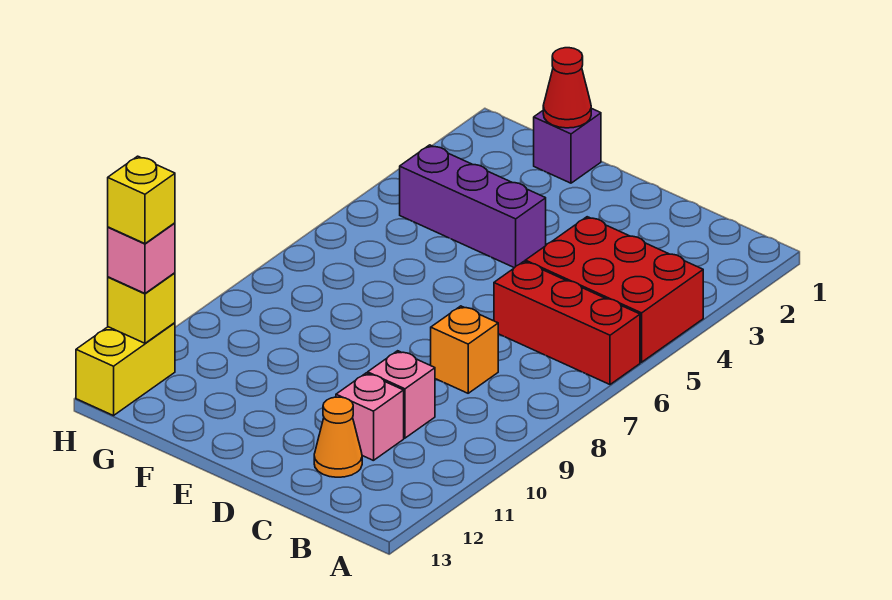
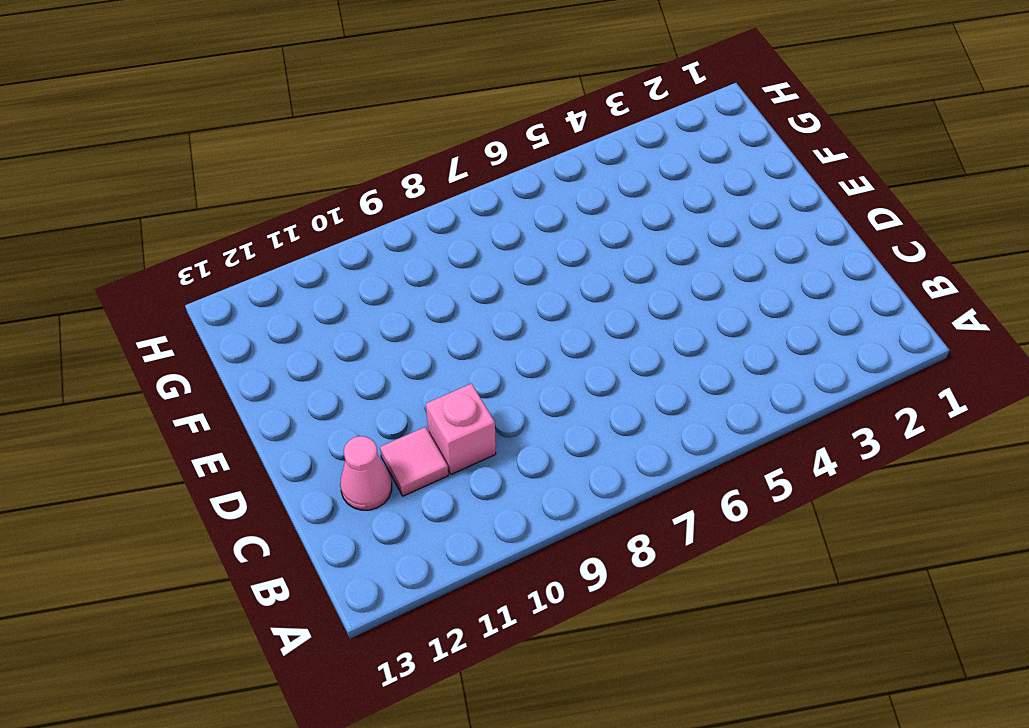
pink 1x1 tile [380,427,448,496] -> pink 1x1 brick [336,373,404,461]
pink 1x1 cone [340,436,392,510] -> orange 1x1 cone [314,397,362,477]
none -> red 2x3 brick [525,217,703,362]
none -> red 1x3 brick [494,261,640,384]
none -> orange 1x1 brick [431,306,498,393]

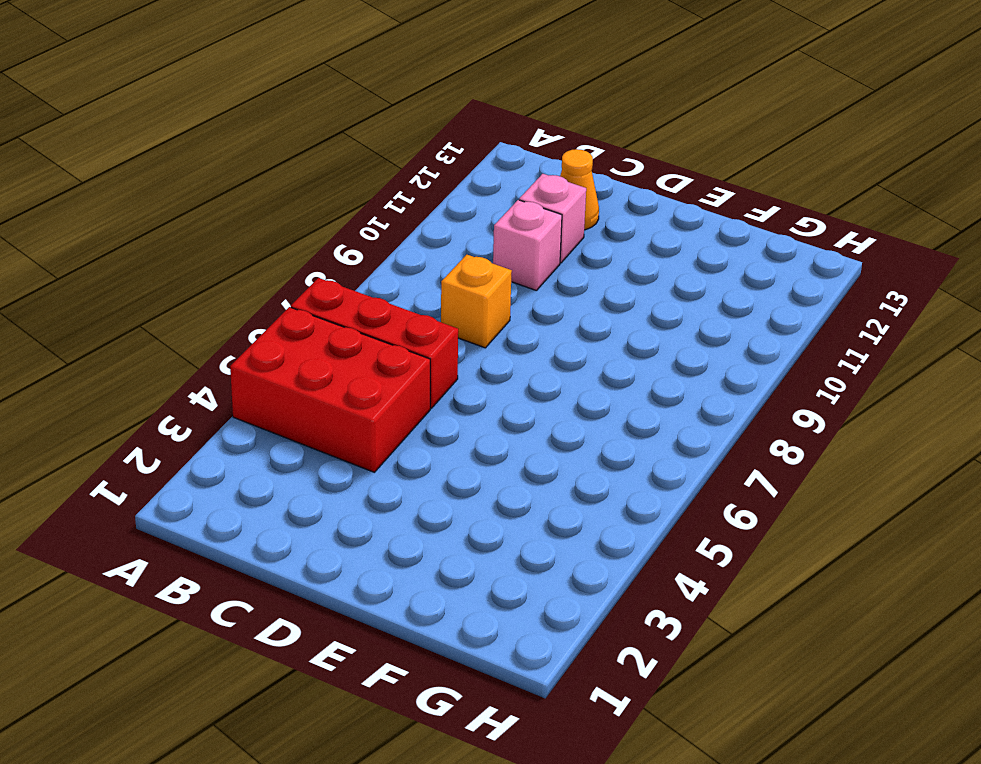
none -> purple 1x3 brick [400,145,546,268]
none -> purple 1x1 brick [534,108,601,183]
none -> yellow 1x2 brick [76,323,175,416]

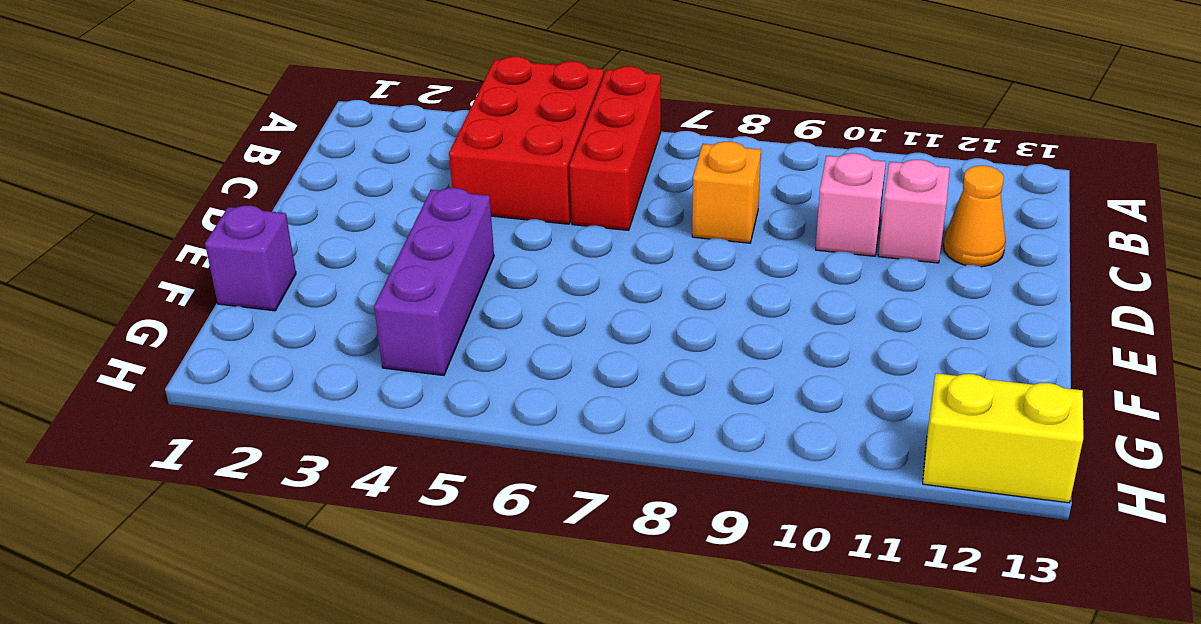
none -> red 1x1 cone [543,48,591,128]
none -> yellow 1x1 brick [108,273,175,343]
none -> pink 1x1 brick [108,223,175,293]

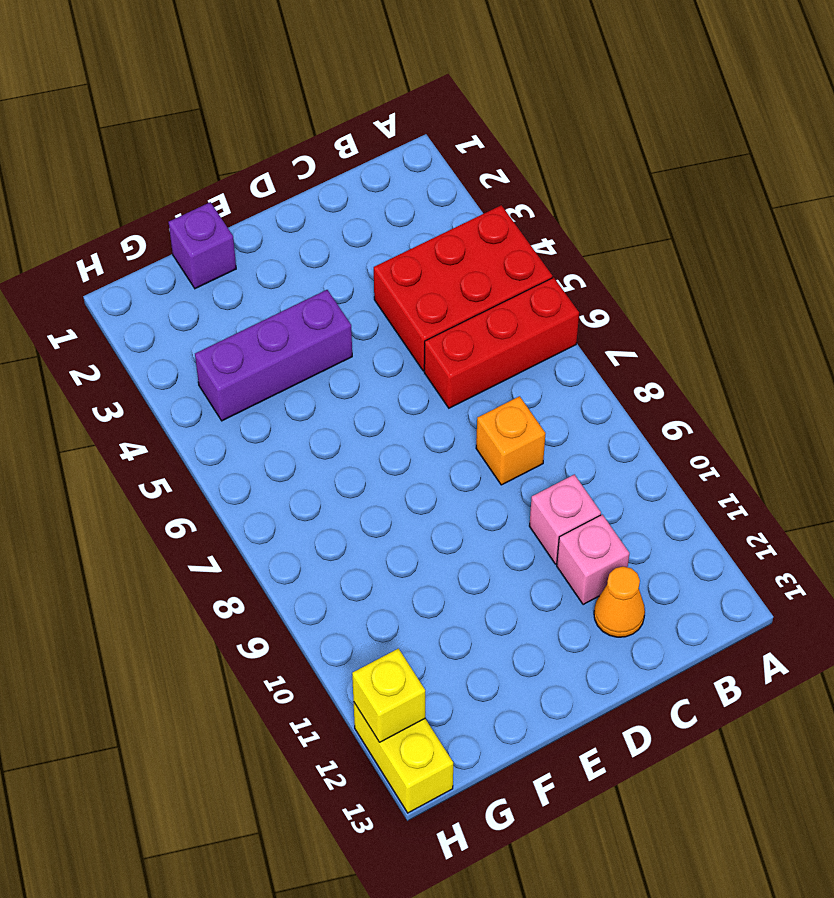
none -> red 1x1 cone [543,48,591,128]
none -> pink 1x1 brick [108,223,175,293]
none -> yellow 1x1 brick [108,156,175,244]

